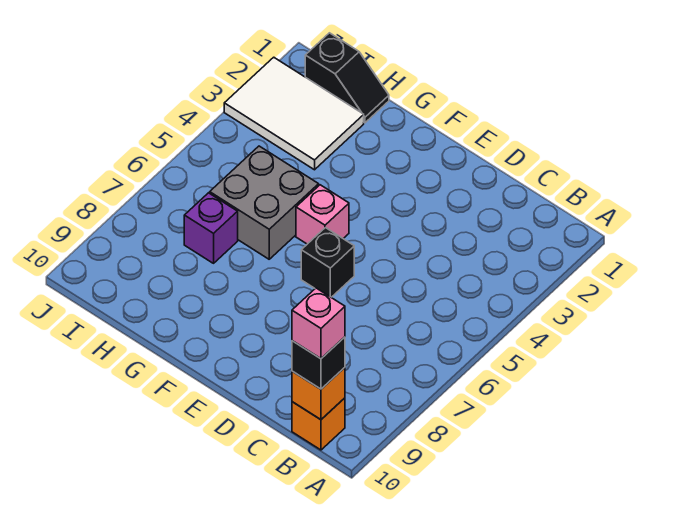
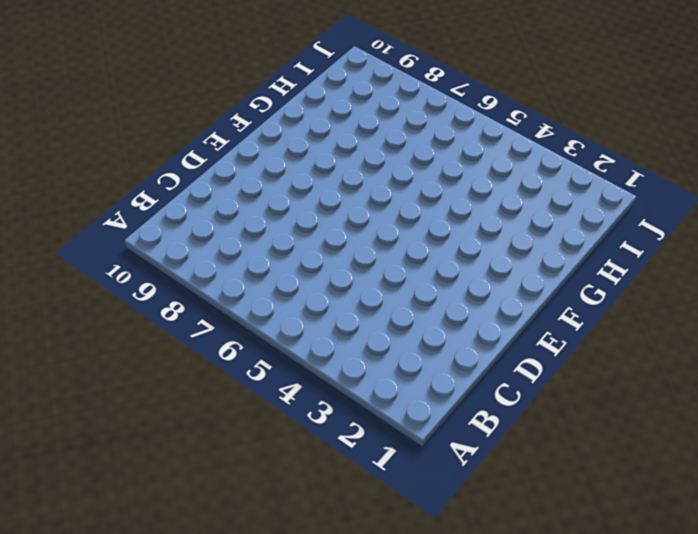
none -> orange 1x1 brick [292,398,345,450]
none -> black 1x1 brick [301,228,354,297]

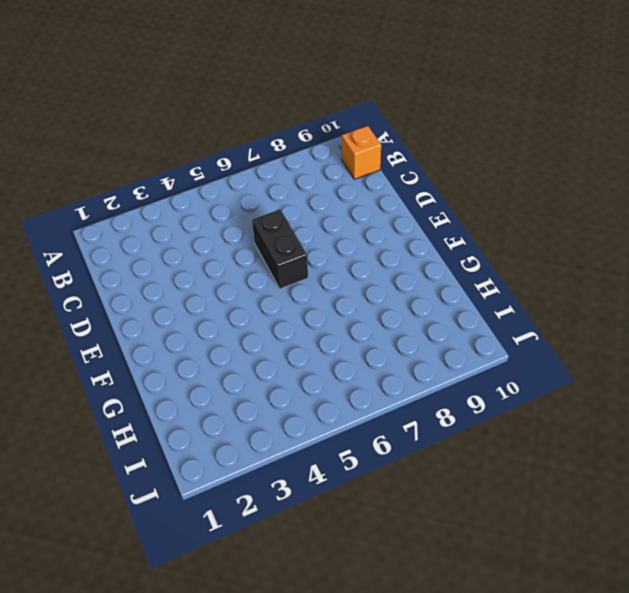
black 1x2 brick [252,209,308,289] -> black 1x1 brick [301,228,354,297]
none -> pink 1x1 brick [296,185,349,244]
none -> grey 2x2 brick [210,146,319,259]

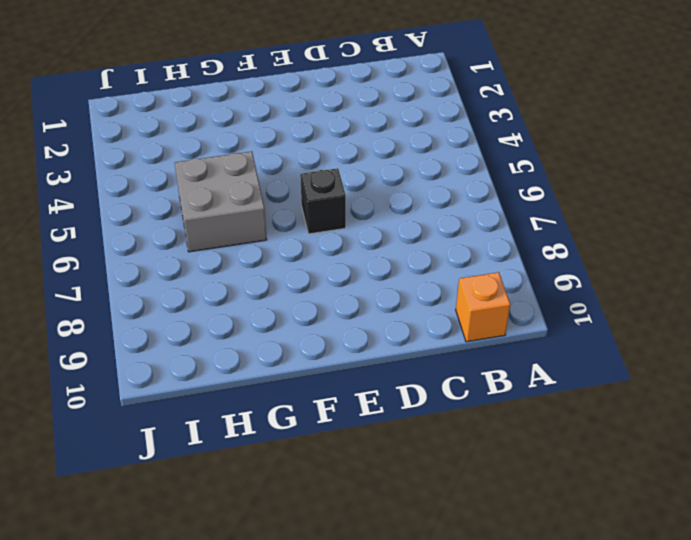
none -> pink 1x1 brick [296,185,349,244]
none -> black 1x2 slope [305,33,389,123]

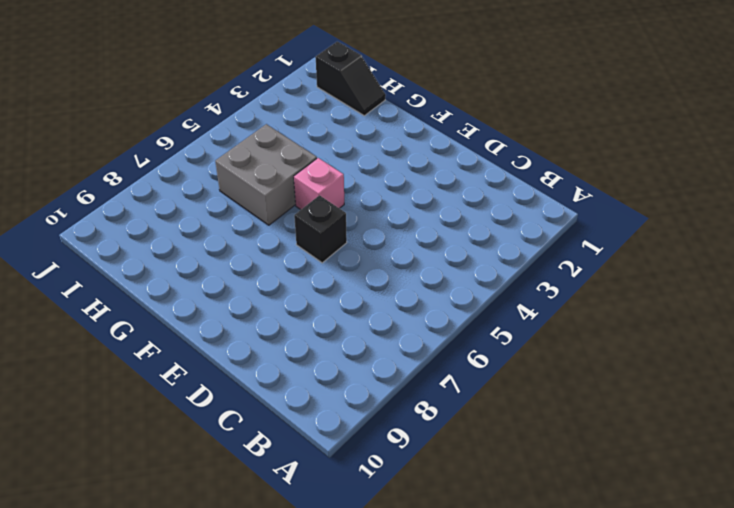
none -> orange 1x1 brick [292,398,345,450]
none -> white 2x3 tile [224,57,364,170]

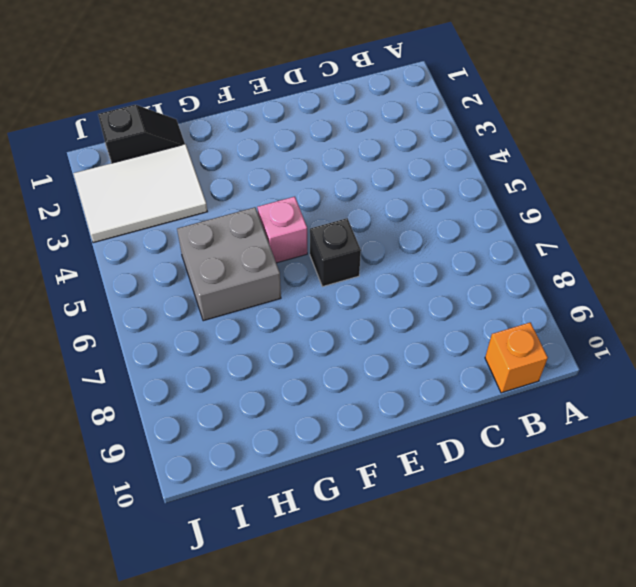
none -> purple 1x1 brick [184,193,238,263]
none -> orange 1x1 brick [292,368,345,420]

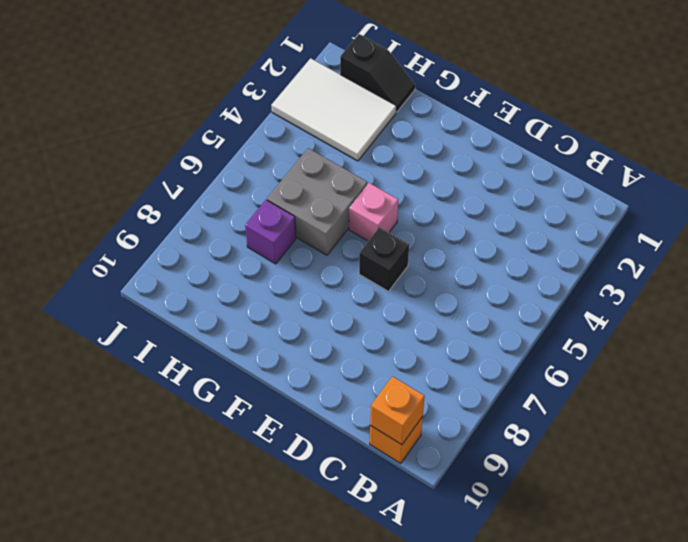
none -> black 1x1 brick [292,337,345,389]
none -> pink 1x1 brick [292,288,345,359]

